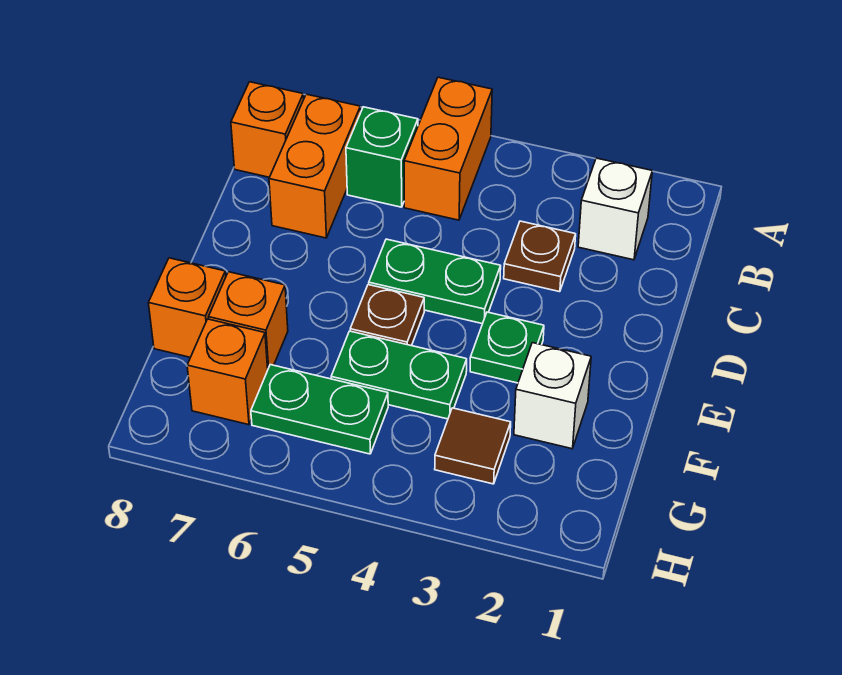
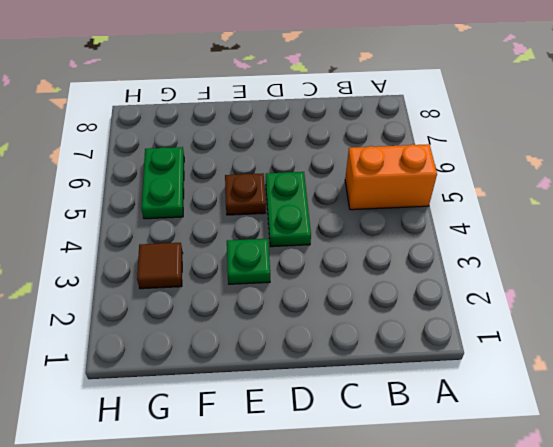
none -> white 1x1 brick [578,158,652,260]
none -> green 1x1 brick [346,107,418,207]
none -> orange 1x2 brick [269,94,361,238]

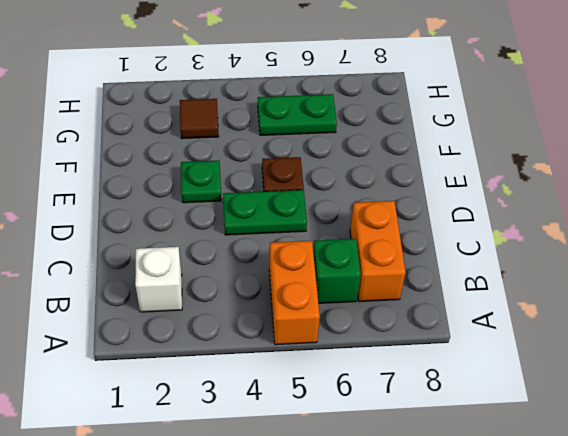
none -> orange 1x1 brick [231,82,304,177]
none -> brown 1x1 plate [504,221,576,292]
none -> white 1x1 brick [514,343,591,449]

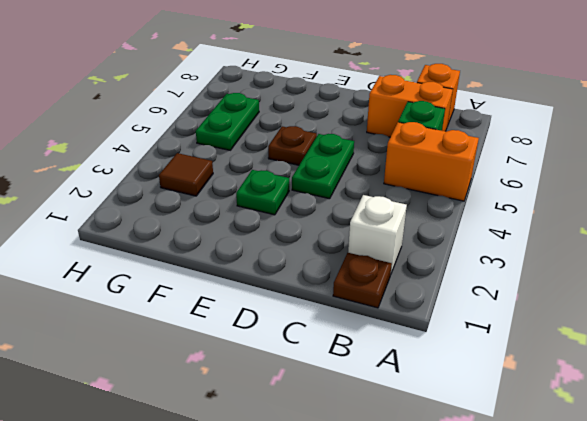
brown 1x1 plate [333,253,392,308] -> brown 1x1 plate moved to [504,221,576,292]
none -> white 1x1 brick [514,343,591,449]
none -> green 1x2 plate [331,331,467,419]
none -> orange 1x1 brick [209,272,288,368]

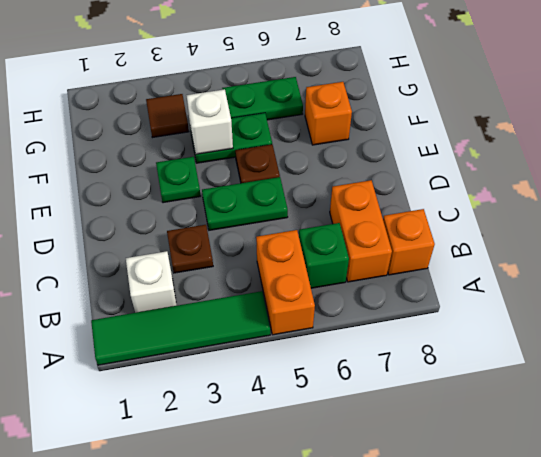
green 1x4 tile [91,291,270,365] -> none
white 1x1 brick [186,89,233,154] -> white 1x1 brick moved to [514,343,591,449]
none -> orange 1x1 brick [149,258,226,357]
none -> orange 1x1 brick [187,319,268,425]

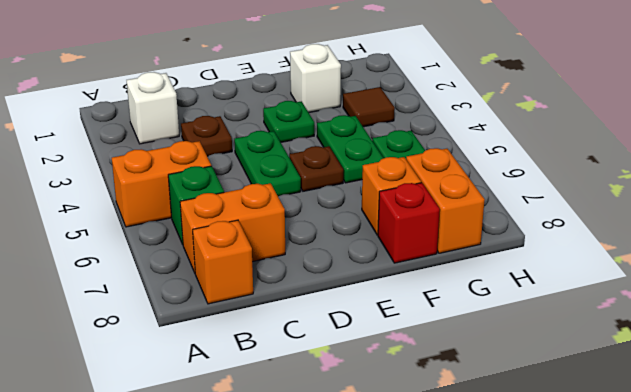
red 1x1 brick [378,183,440,263] -> orange 1x1 brick [149,258,226,357]
orange 1x2 brick [406,148,485,253] -> orange 1x1 brick [187,319,268,425]

